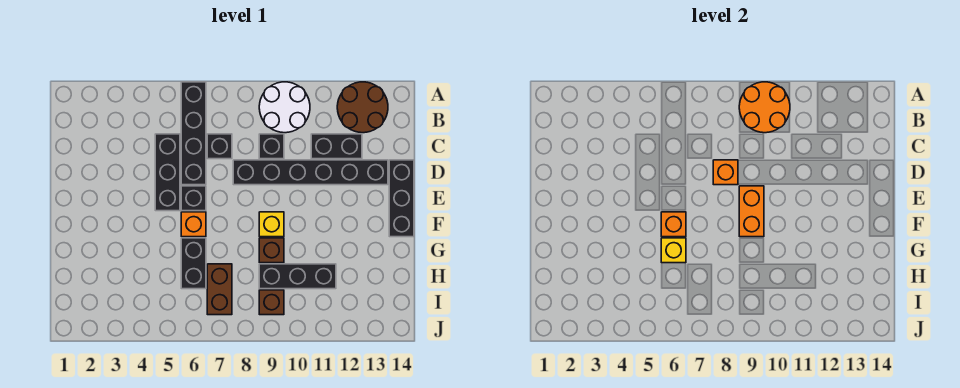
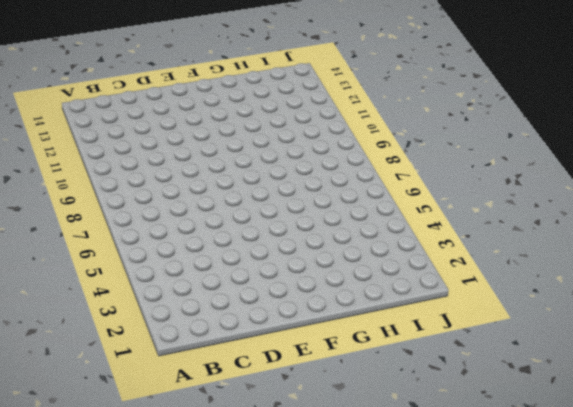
none -> black 1x4 brick [181,82,206,185]
none -> white 2x2 round brick [259,82,310,133]
none -> brown 2x2 round brick [337,82,388,133]

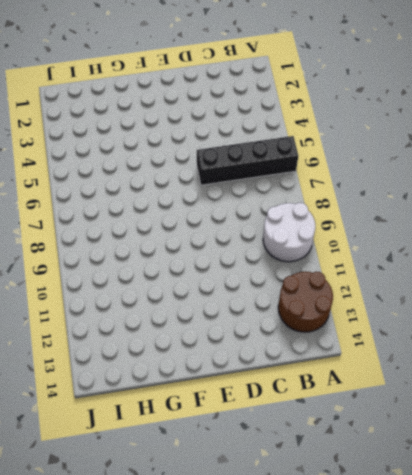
none -> black 1x3 brick [155,134,180,211]
none -> black 1x1 brick [207,134,232,159]
none -> black 1x1 brick [259,134,284,159]

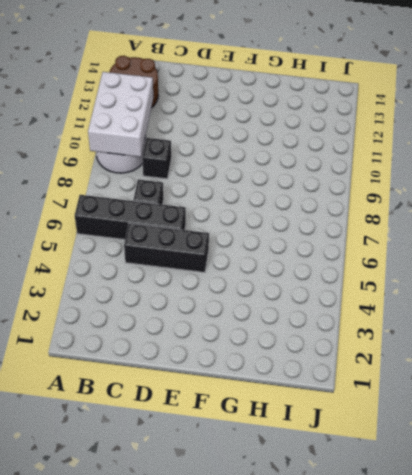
white 2x3 brick [88,72,153,157] -> orange 2x2 round brick [739,82,790,133]
none -> black 1x2 brick [311,134,362,159]
none -> black 1x6 brick [233,160,388,185]
none -> black 1x3 brick [389,160,414,237]

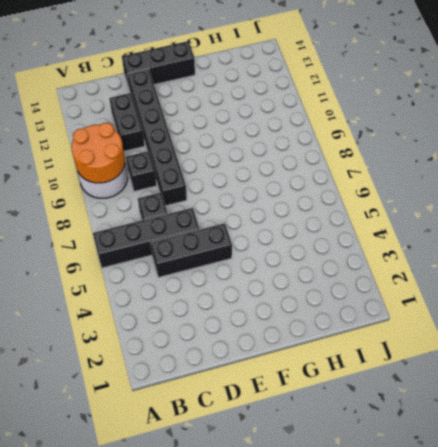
none -> brown 2x2 round brick [337,82,388,133]
none -> black 1x1 brick [181,186,206,211]
none -> orange 1x1 brick [181,212,206,237]

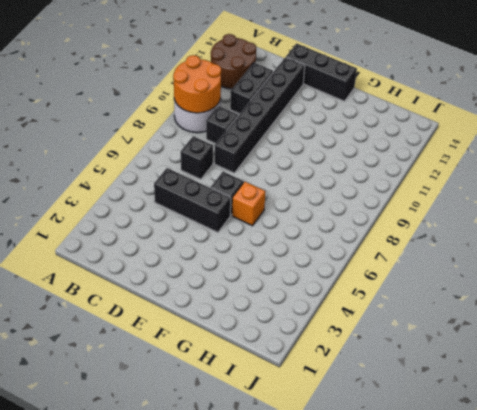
none -> black 1x4 brick [181,82,206,185]
none -> yellow 1x1 brick [259,212,284,237]
none -> black 1x2 brick [181,238,206,289]

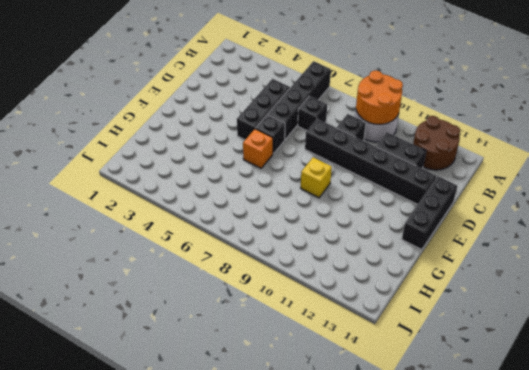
none -> black 1x2 brick [181,238,206,289]
none -> brown 1x1 brick [259,238,284,263]
none -> brown 1x2 brick [207,264,232,315]

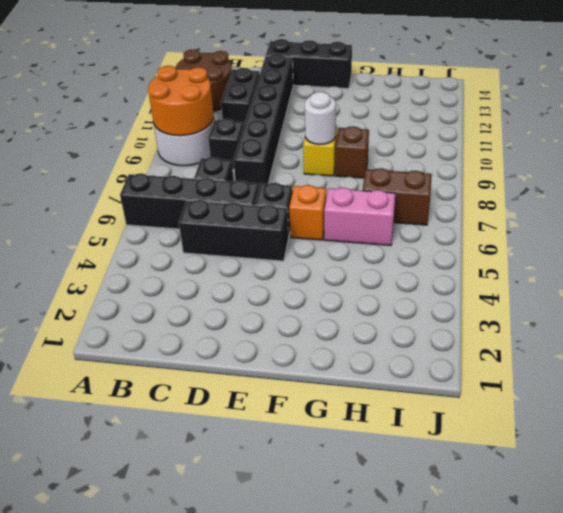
white 1x1 round brick [305,92,336,145] -> orange 1x2 brick [739,186,764,237]
pink 1x2 brick [324,188,395,245] -> black 1x2 brick [181,238,206,289]
none -> black 1x3 brick [259,264,336,289]
none -> brown 1x1 brick [259,290,284,315]
none -> orange 1x1 brick [713,160,738,185]

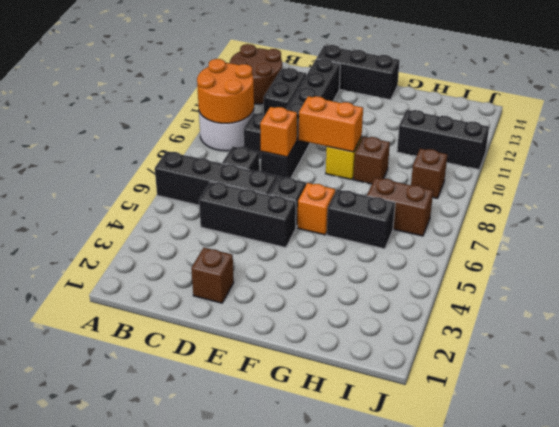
brown 1x1 brick [191,248,234,303] -> none
black 1x3 brick [397,110,489,169] -> black 1x3 brick turned to [259,264,336,289]
none -> orange 1x1 brick [661,212,686,237]
none -> yellow 1x1 brick [661,238,686,263]

